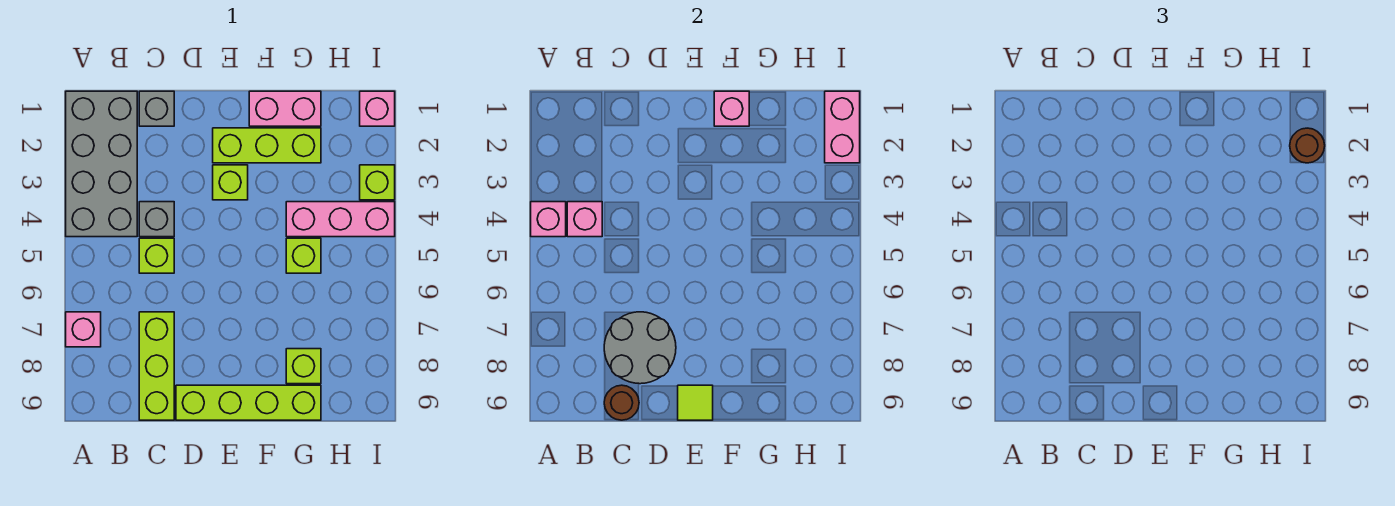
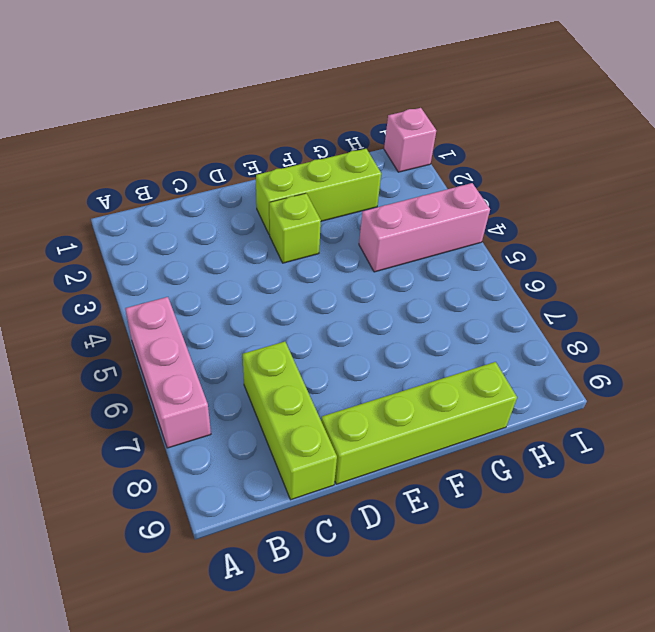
pink 1x3 brick [125,297,211,448] -> pink 1x1 brick [66,312,101,347]
none -> grey 2x4 brick [66,91,137,237]
none -> grey 1x1 brick [139,91,174,126]
none -> grey 1x1 brick [139,202,174,237]

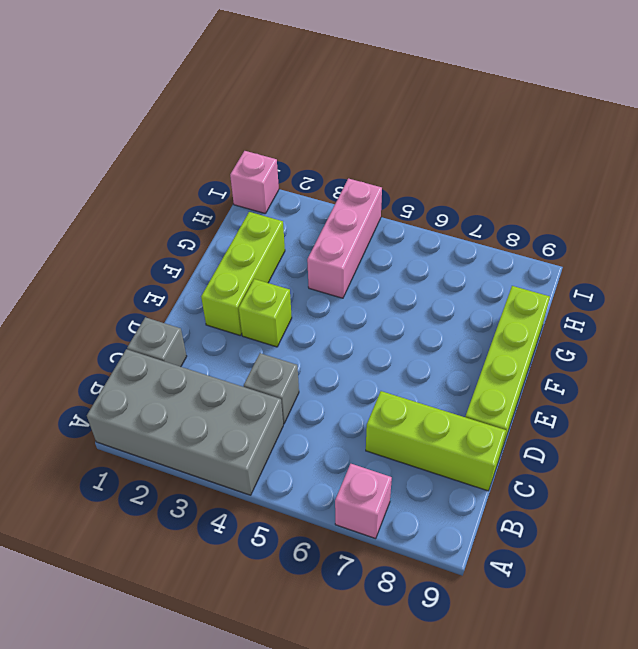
none -> lime 1x1 brick [139,238,174,273]
none -> pink 1x2 brick [249,91,321,126]
none -> lime 1x1 brick [286,238,321,273]

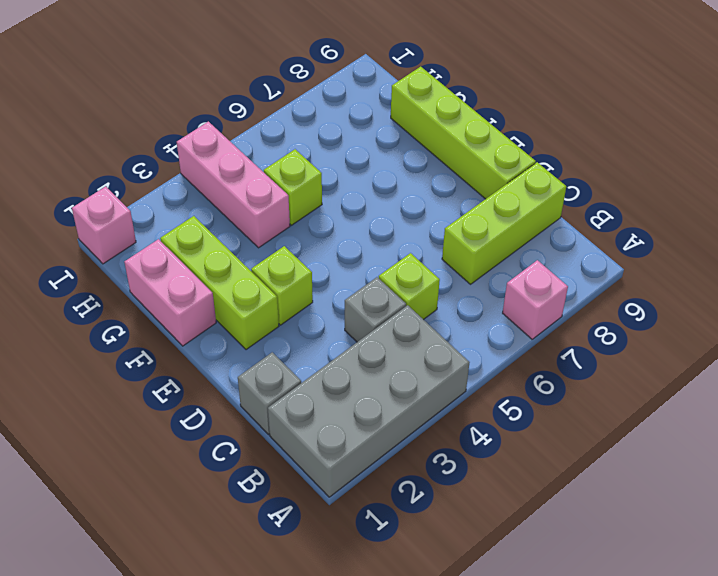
none -> lime 1x1 brick [286,349,321,384]
none -> lime 1x1 brick [360,165,395,200]
none -> pink 1x1 brick [531,202,566,237]

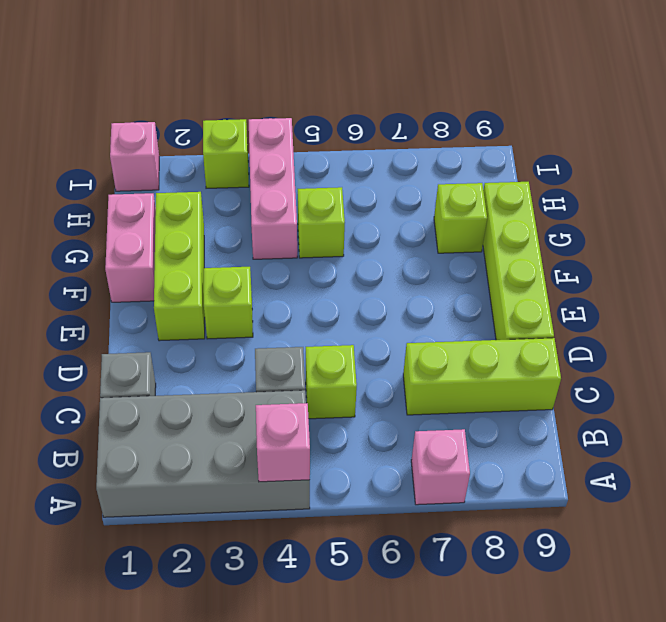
none -> pink 1x1 brick [567,202,602,237]
none -> grey 2x2 round brick [604,312,676,384]
none -> brown 1x1 round brick [604,385,639,420]

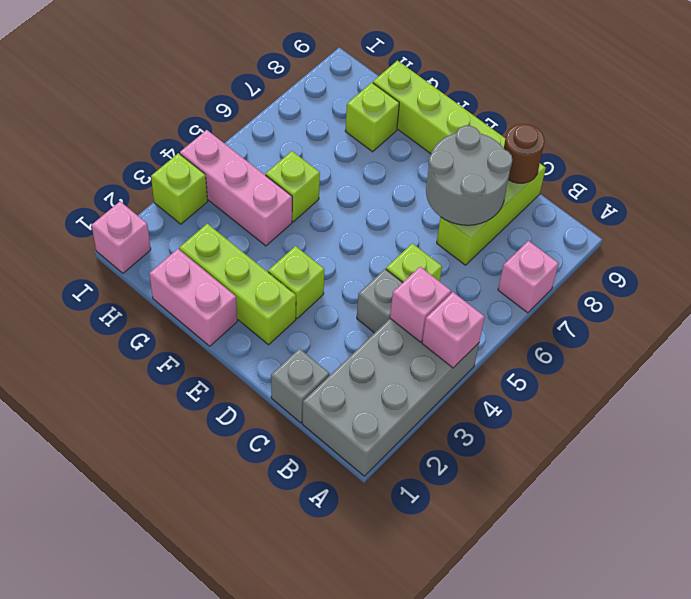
none -> lime 1x1 tile [678,385,713,420]
none -> pink 1x1 brick [714,91,749,126]
none -> pink 1x2 brick [825,91,860,163]

